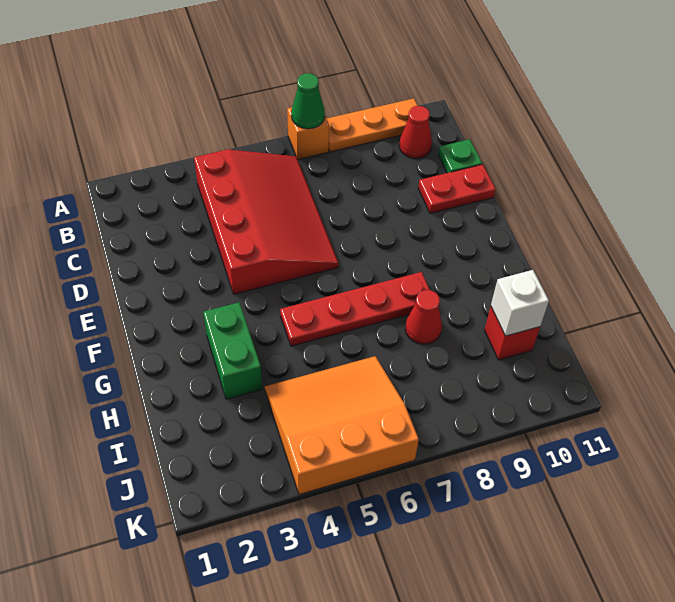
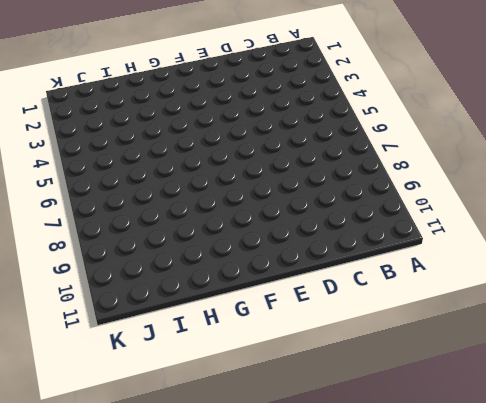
none -> orange 1x1 brick [287,107,329,160]
none -> orange 1x3 plate [327,99,418,152]
none -> red 3x4 slope [194,149,339,294]

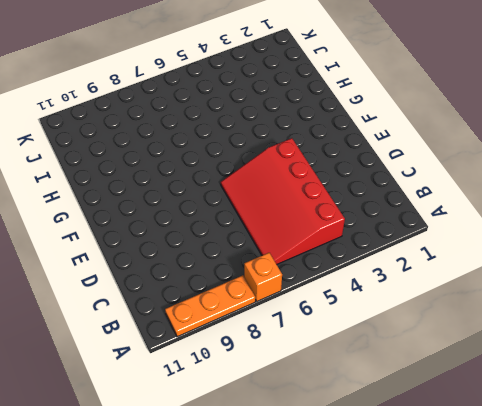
none -> red 1x1 cone [399,106,432,159]
none -> green 1x1 plate [438,139,482,173]
none -> red 1x2 plate [418,164,496,213]

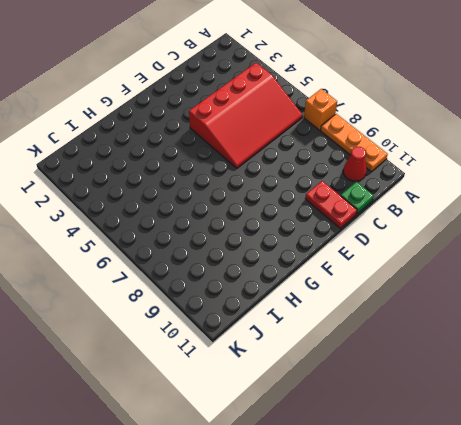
none -> green 1x2 brick [203,302,262,399]
none -> red 1x4 plate [280,272,430,346]
none -> red 1x1 cone [405,290,442,344]

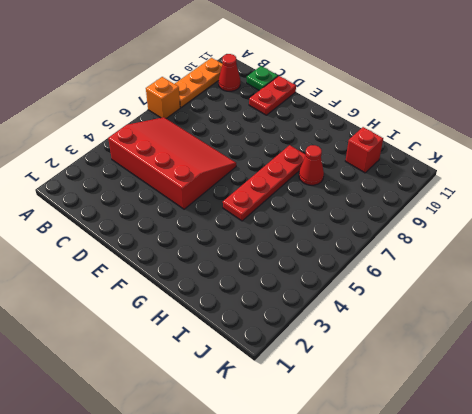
none -> green 1x2 brick [203,302,262,399]
none -> orange 3x3 slope [265,356,419,495]
none -> green 1x1 cone [291,73,325,129]

